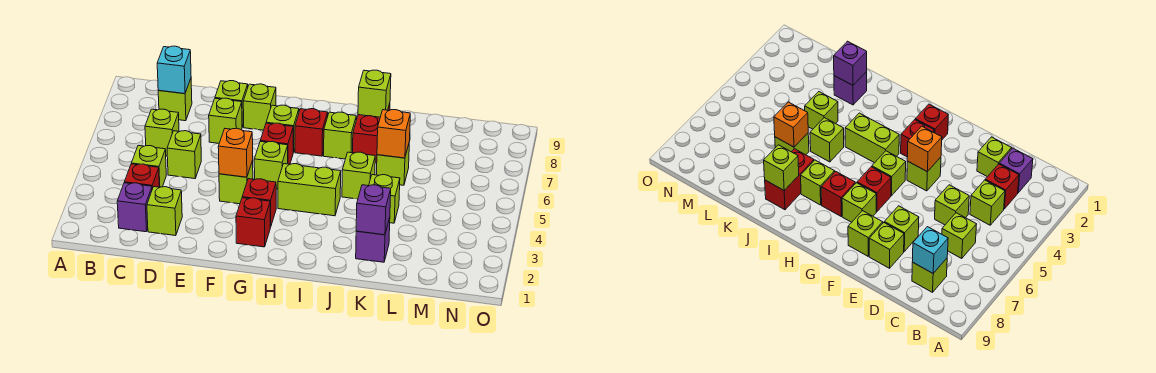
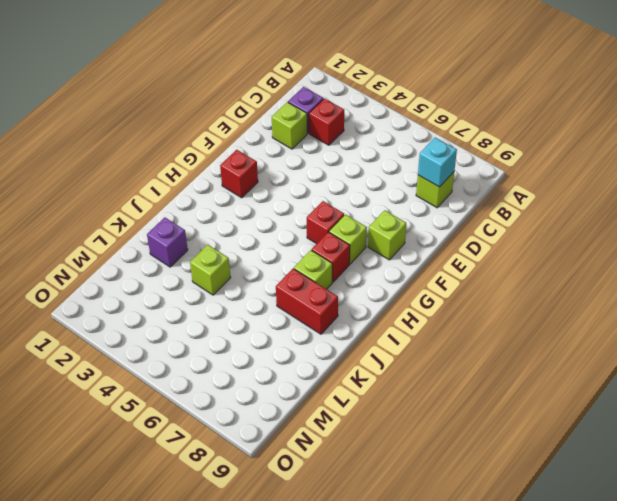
none -> lime 1x1 brick [131,146,166,187]
none -> lime 1x1 brick [145,109,179,156]
none -> lime 1x1 brick [167,131,201,179]

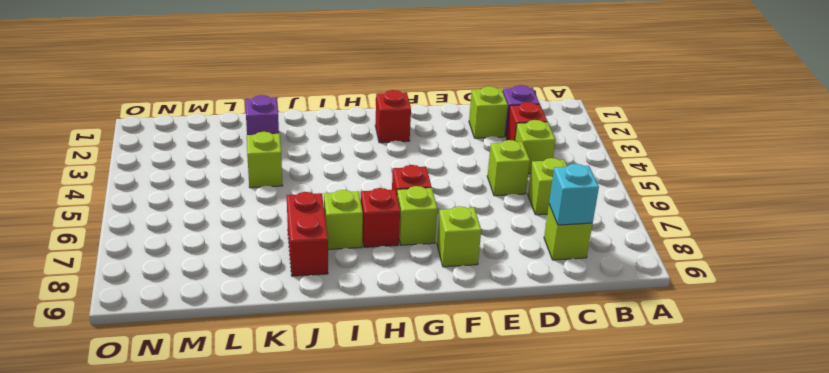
none -> lime 1x1 brick [209,98,242,143]
none -> lime 1x1 brick [215,81,248,127]
none -> lime 1x1 brick [219,161,253,204]

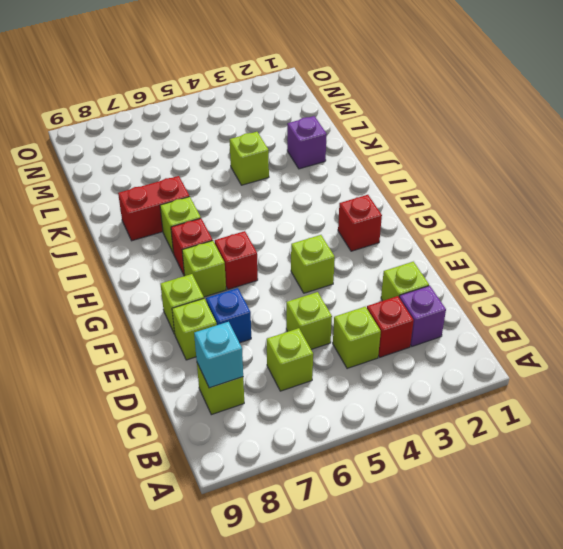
blue 1x1 brick [206,288,251,343] -> lime 1x1 brick [209,98,242,143]
none -> red 1x1 brick [242,179,276,227]
none -> lime 1x1 brick [254,141,288,189]
none -> lime 1x2 brick [278,164,341,216]

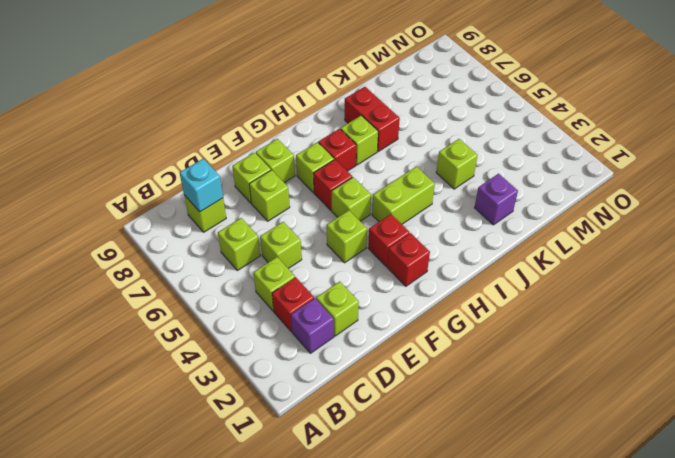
none -> lime 1x1 brick [342,152,375,199]
none -> lime 1x1 brick [377,141,410,185]
none -> orange 1x1 brick [218,128,253,177]

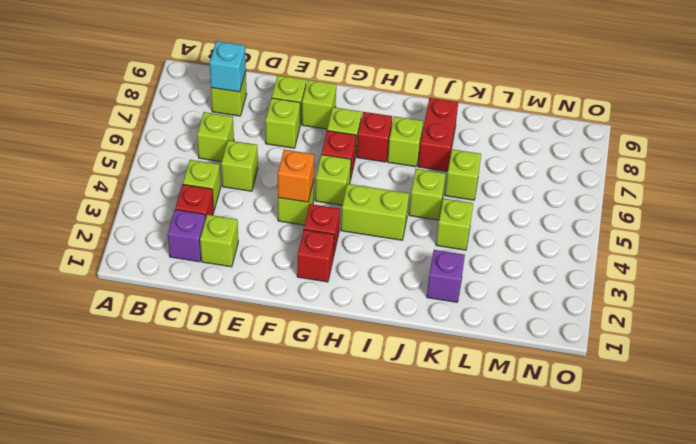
none -> lime 1x1 brick [358,70,391,117]
none -> purple 1x1 brick [356,185,391,235]
none -> orange 1x1 brick [377,110,410,158]

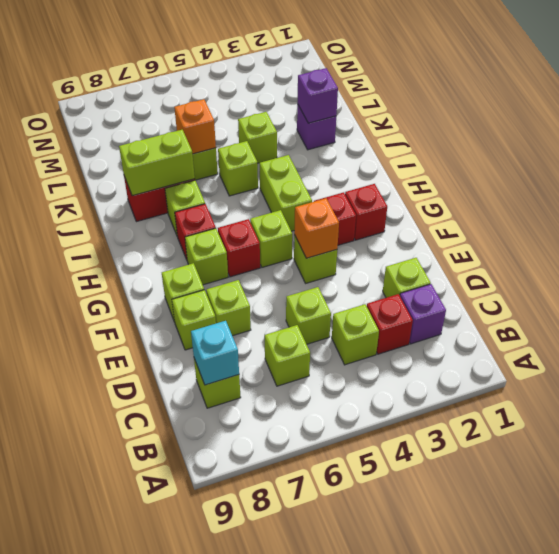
lime 1x2 brick [119,130,195,196] -> lime 1x1 brick [358,70,391,117]

